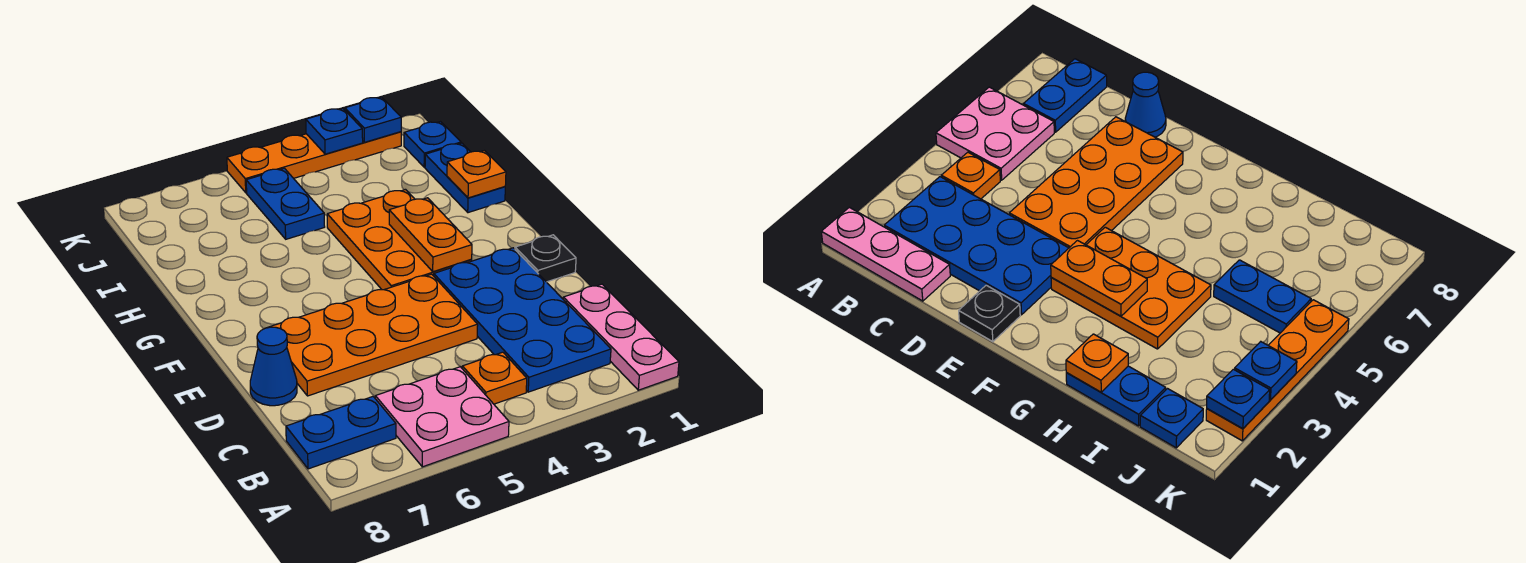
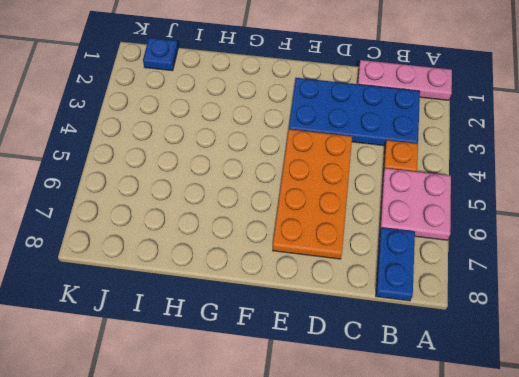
none -> blue 1x1 cone [250,327,297,406]
none -> black 1x1 plate [515,235,576,282]
none -> orange 2x3 plate [327,190,472,290]

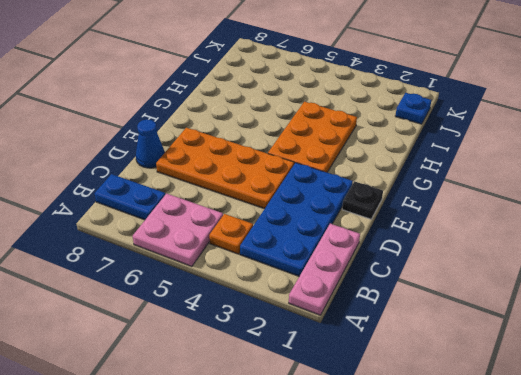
none -> blue 1x2 plate [425,143,505,213]
none -> blue 1x2 plate [246,168,325,239]
none -> orange 1x4 plate [227,132,401,193]

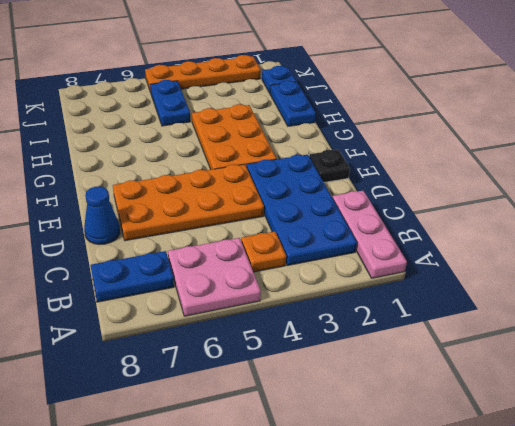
none -> orange 1x2 plate [389,198,472,272]
none -> orange 1x1 plate [447,151,506,198]
none -> blue 1x1 plate [345,97,401,142]

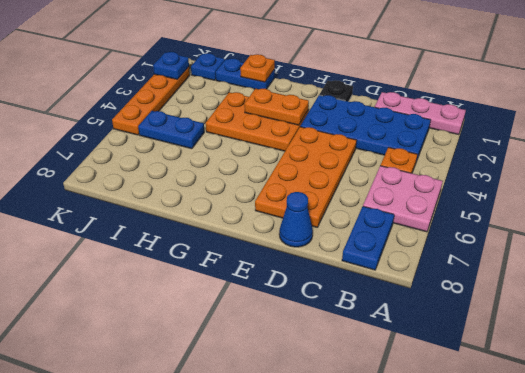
none -> blue 1x1 plate [306,108,363,154]

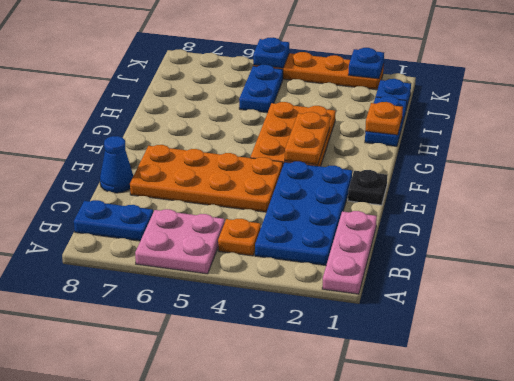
blue 1x1 plate [253,37,289,68] -> blue 1x1 plate moved to [306,108,363,154]

